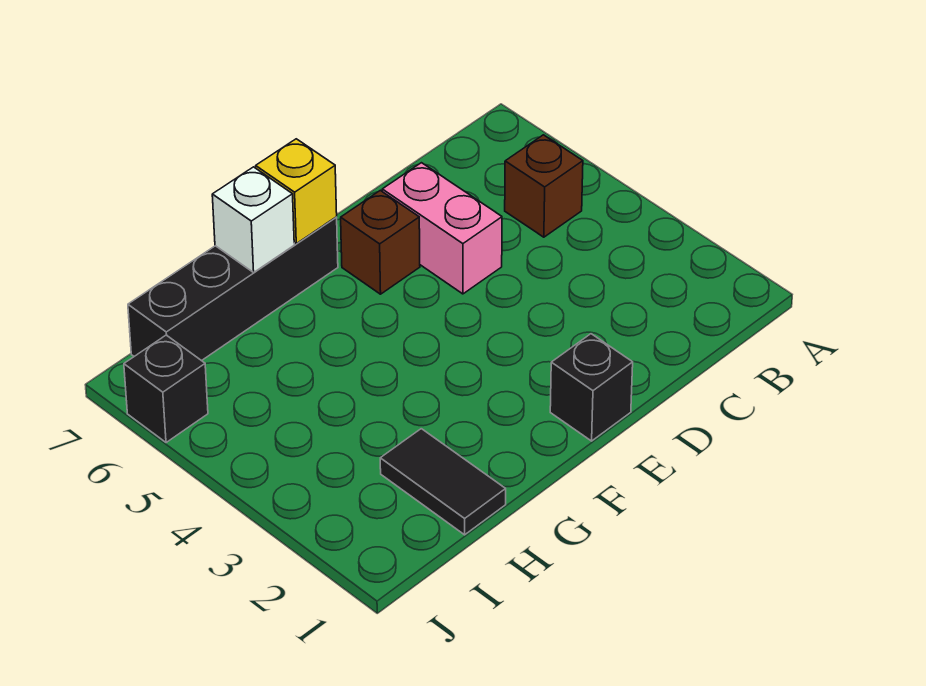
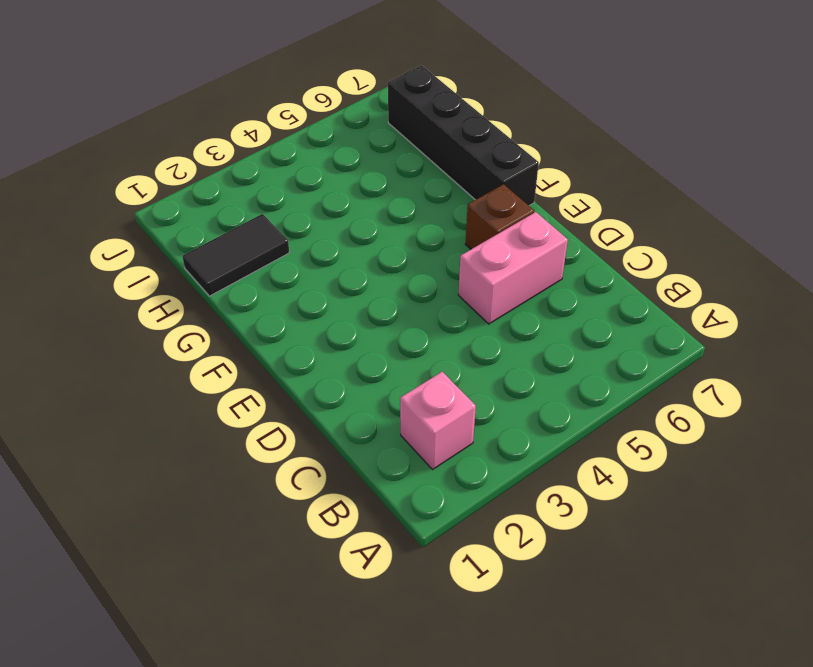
pink 1x1 brick [400,372,476,469] -> none
none -> brown 1x1 brick [505,135,583,237]
none -> black 1x1 brick [550,334,633,441]

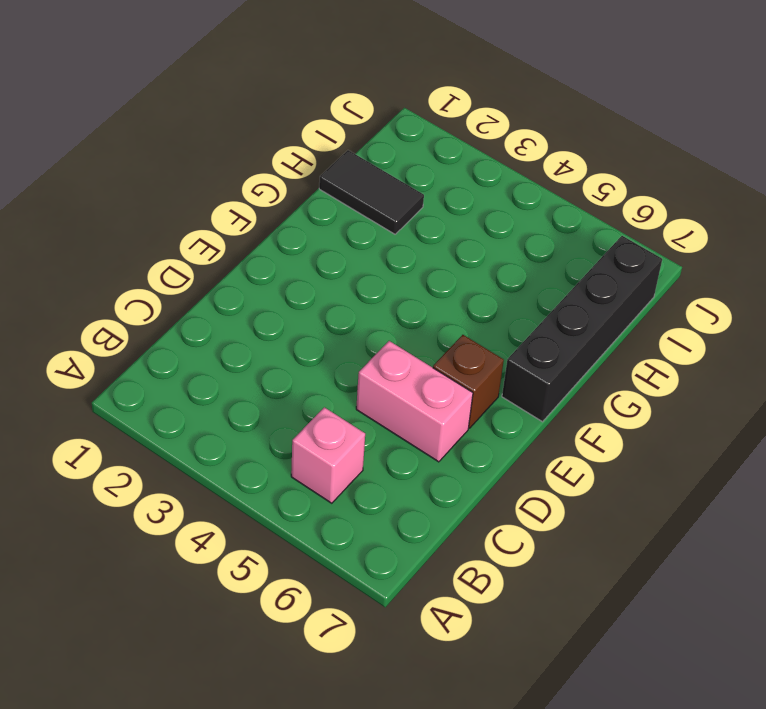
pink 1x1 brick [291,407,365,503] -> brown 1x1 brick [505,135,583,237]
none -> black 1x1 brick [550,334,633,441]
none -> black 1x1 brick [124,335,208,443]

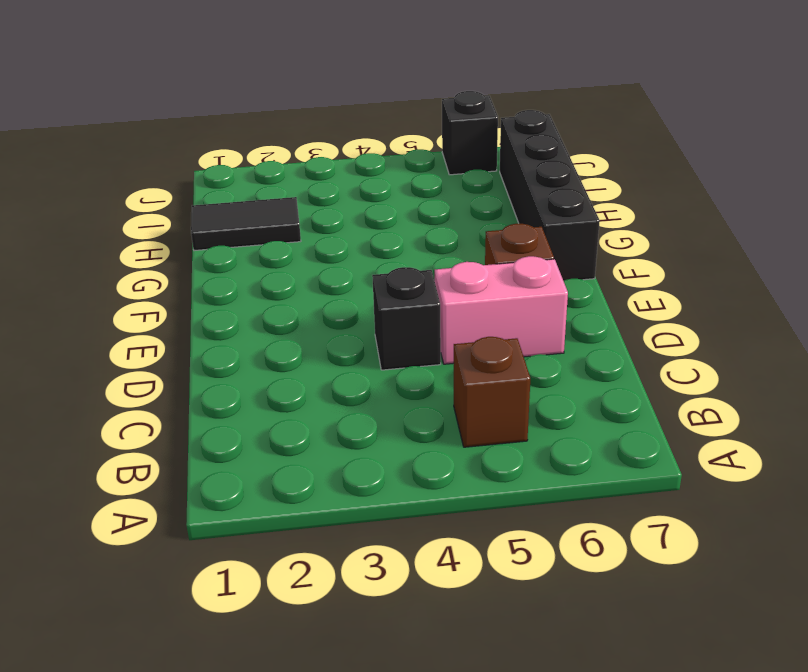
black 1x1 brick [372,267,441,370] -> black 1x1 brick moved to [550,334,633,441]
none -> yellow 1x1 brick [256,139,337,244]
none -> white 1x1 brick [212,167,294,272]

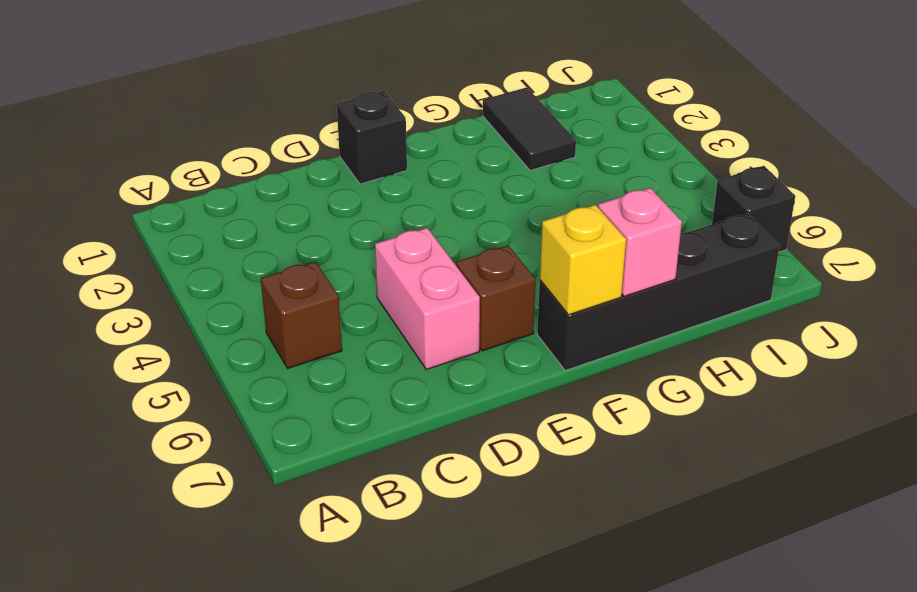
pink 1x1 brick [598,188,682,296] -> white 1x1 brick [212,167,294,272]

